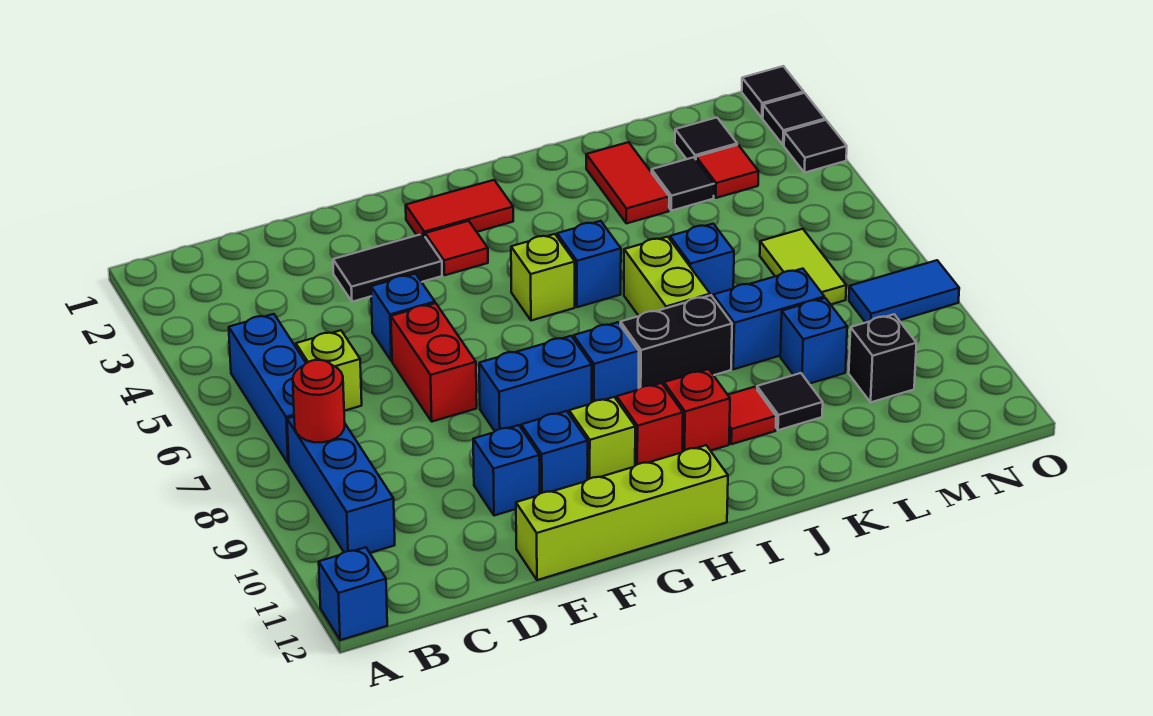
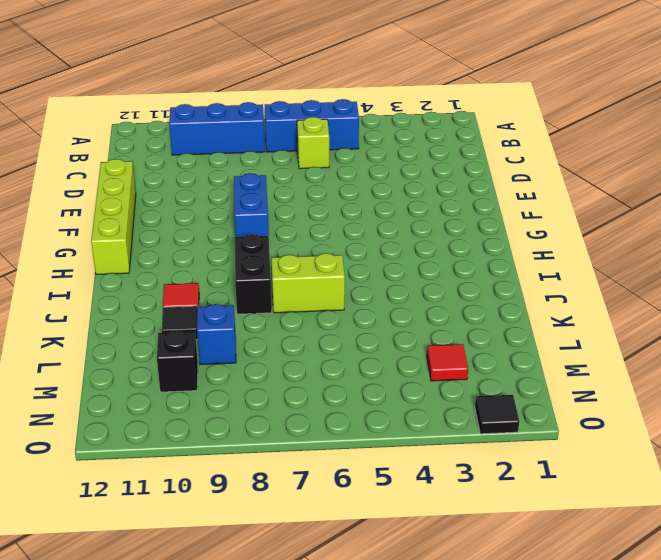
none -> blue 1x1 brick [319,547,387,640]
none -> black 1x2 tile [333,234,442,302]
none -> blue 1x1 brick [371,274,435,361]
none -> red 1x2 brick [391,303,477,422]

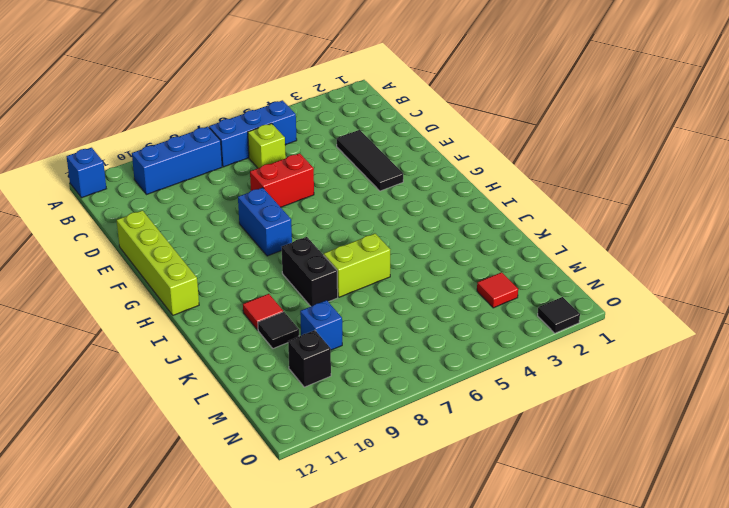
black 1x3 tile [337,130,403,191] -> black 1x2 tile [333,234,442,302]
none -> blue 1x1 brick [371,274,435,361]
none -> blue 1x1 brick [473,425,540,516]
none -> blue 1x1 brick [521,411,588,493]
none -> red 1x2 tile [406,180,513,236]

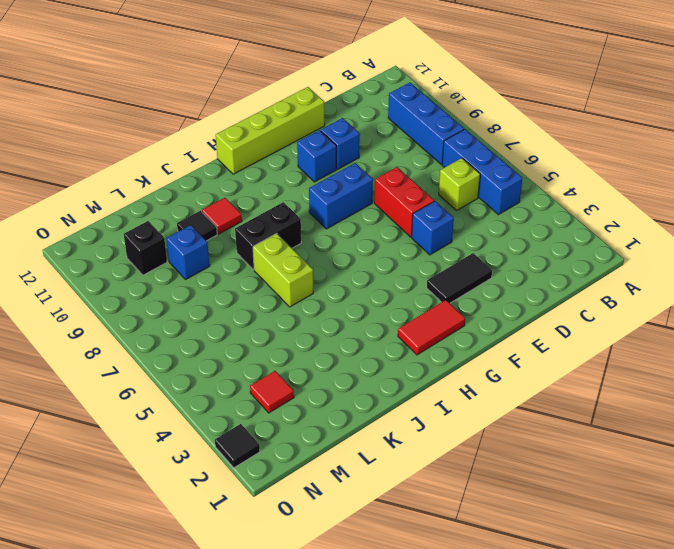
none -> blue 1x1 brick [319,547,387,640]
none -> red 1x1 tile [425,221,488,275]
none -> lime 1x1 brick [569,397,635,480]
none -> lime 1x1 brick [511,234,575,321]

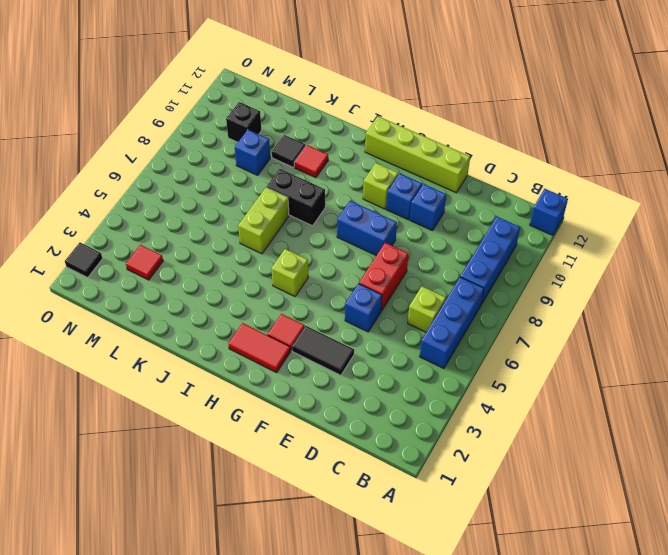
none -> blue 1x1 brick [574,322,639,402]
none -> red 1x1 brick [617,383,683,466]
none -> blue 1x1 brick [557,221,621,307]
none -> red 1x1 brick [664,369,730,452]

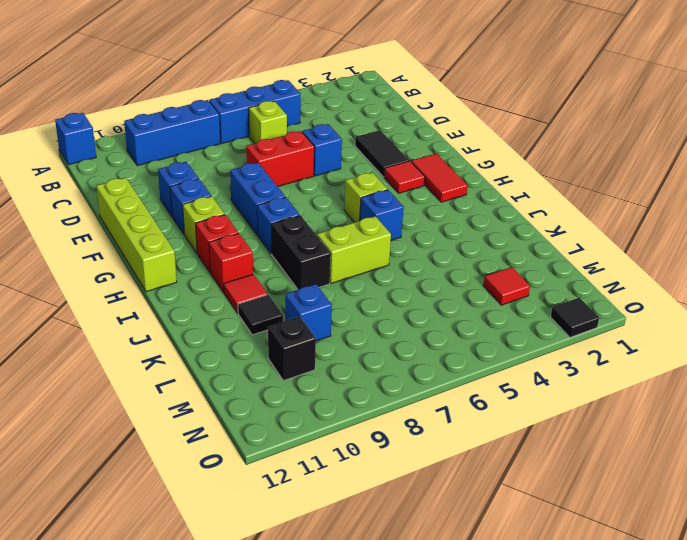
none -> red 1x2 tile [586,142,669,223]
none -> blue 1x1 brick [670,224,734,297]
none -> blue 1x2 brick [713,269,824,369]
none -> black 1x1 tile [652,157,714,211]

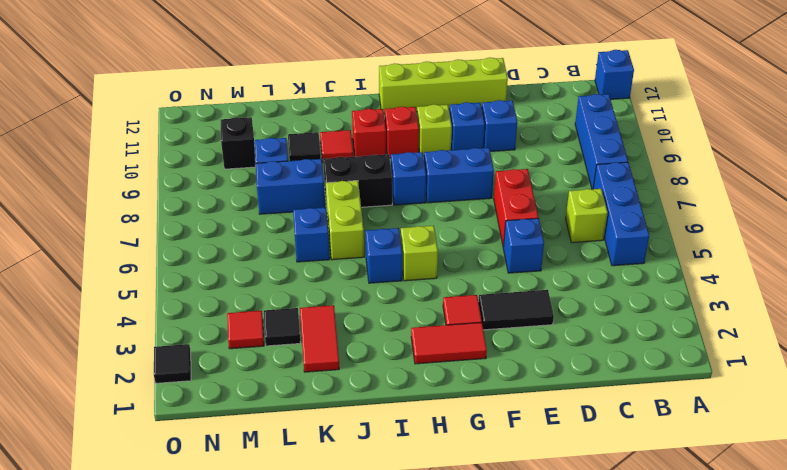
none -> black 1x1 tile [675,118,737,159]
none -> lime 1x2 tile [760,229,846,304]
none -> blue 1x2 tile [849,260,959,322]
none -> black 1x1 tile [742,66,804,118]

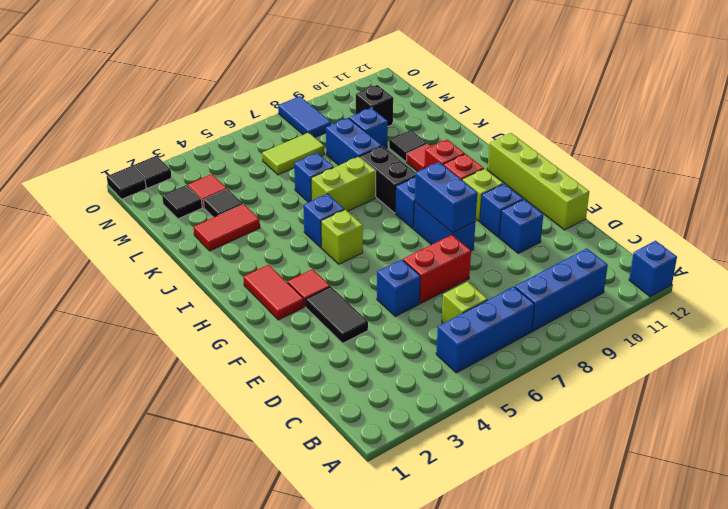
blue 1x2 brick [415,162,477,233] -> none
none -> black 1x1 tile [784,120,847,173]
none -> red 1x1 round brick [293,360,345,442]

